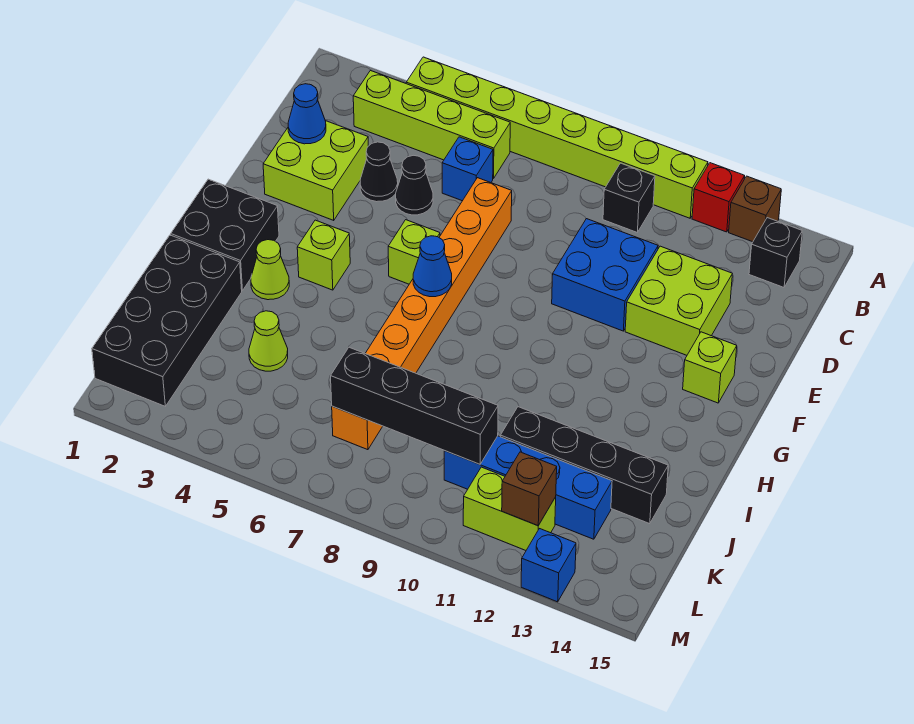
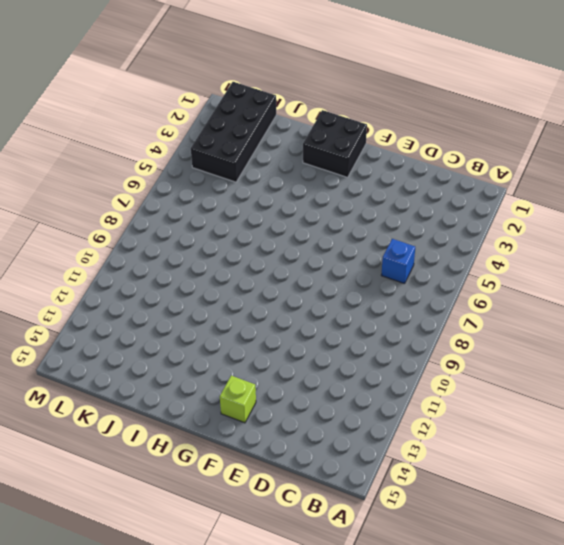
black 2x4 brick [191,82,276,182] -> black 2x4 brick turned to [92,235,242,406]
none -> lime 1x8 brick [406,57,708,218]
none -> red 1x1 brick [692,163,745,232]
none -> brown 1x1 brick [729,176,781,242]

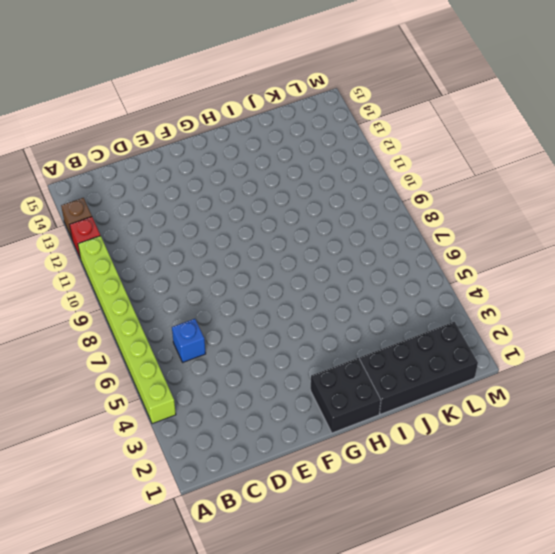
none -> lime 1x4 brick [353,71,510,179]
none -> black 1x1 brick [603,163,655,232]
none -> black 1x1 brick [749,218,802,287]

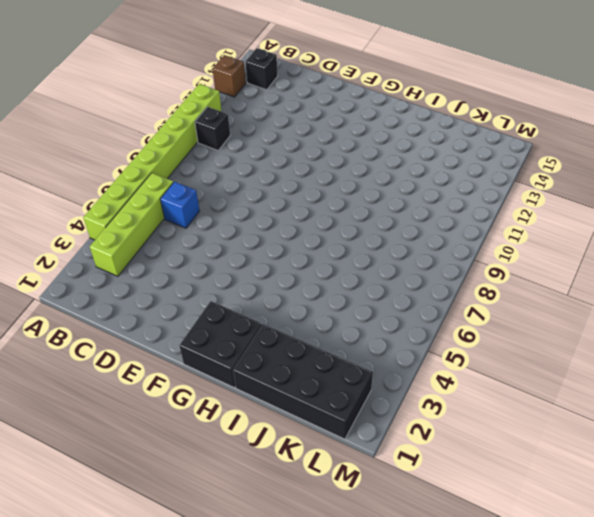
none -> red 1x1 brick [692,163,745,232]
none -> lime 2x2 brick [263,121,368,220]
none -> black 1x1 cone [360,142,398,202]

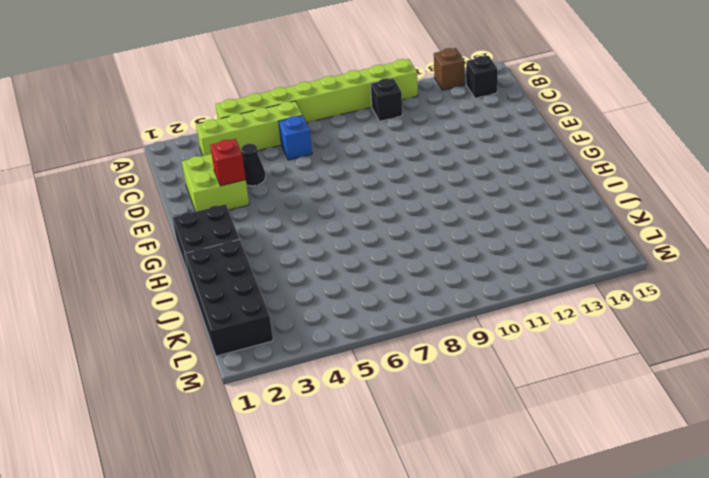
red 1x1 brick [210,139,246,186] -> red 1x1 brick moved to [692,163,745,232]
none -> black 1x1 cone [396,155,433,215]
none -> orange 1x8 brick [332,178,512,450]
none -> blue 2x2 brick [552,219,658,331]

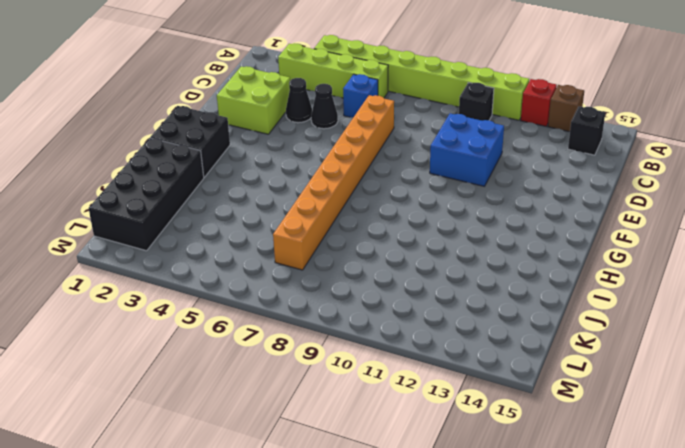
none -> lime 2x2 brick [625,246,732,355]
none -> lime 1x1 brick [388,220,440,284]
none -> lime 1x1 brick [683,332,737,403]

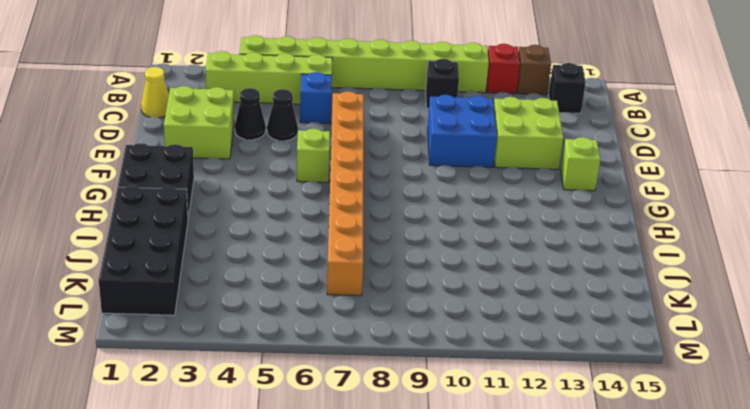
yellow 1x1 cone [141,67,169,118] -> none
none -> lime 1x1 brick [297,220,350,290]
none -> lime 1x1 cone [251,240,289,300]
none -> lime 1x1 cone [249,311,288,371]

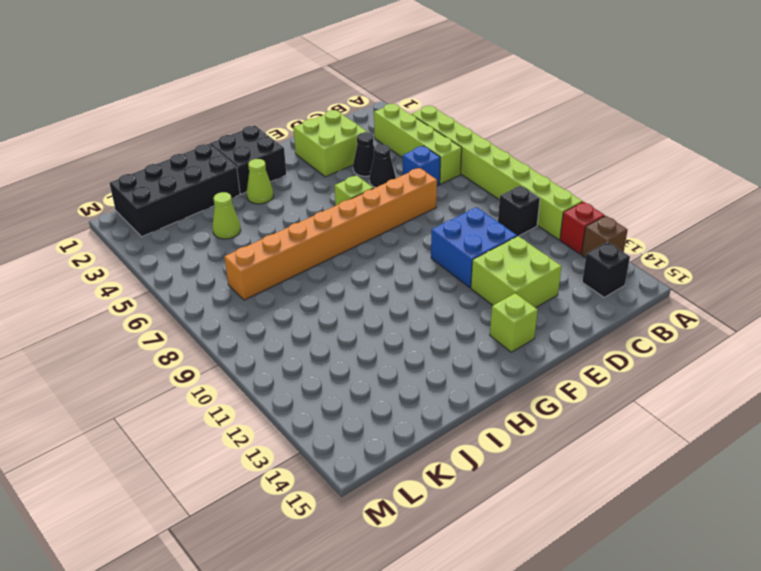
none -> lime 1x1 brick [297,220,350,290]
none -> black 1x4 brick [500,407,668,524]
none -> blue 1x4 brick [444,436,612,539]

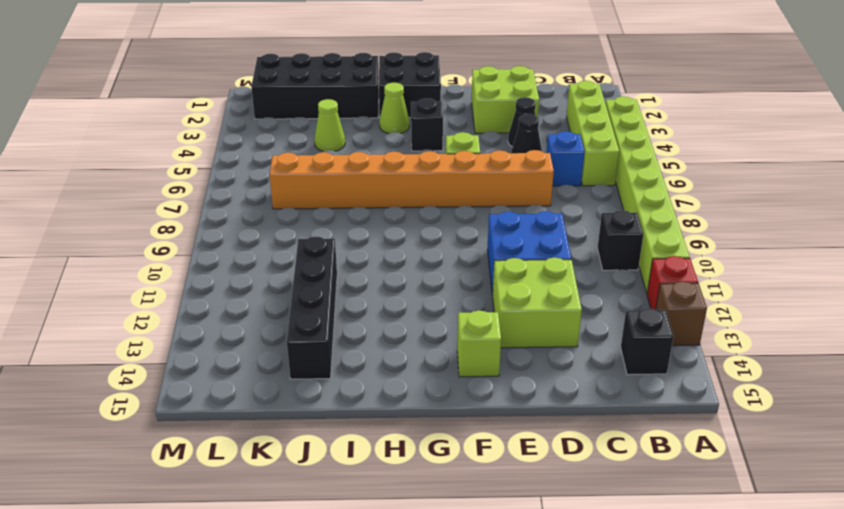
black 1x1 brick [411,98,443,151] -> lime 1x1 brick [297,220,350,290]
none -> blue 1x4 brick [444,436,612,539]
none -> lime 1x2 brick [463,467,556,550]
none -> blue 1x1 brick [521,529,576,602]

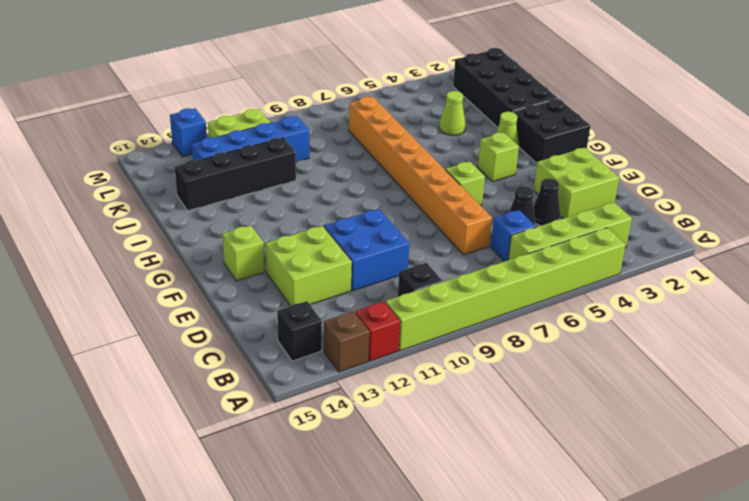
none -> blue 1x1 cone [288,84,326,144]
none -> blue 1x1 cone [413,236,452,297]
none -> black 1x4 brick [331,347,498,464]

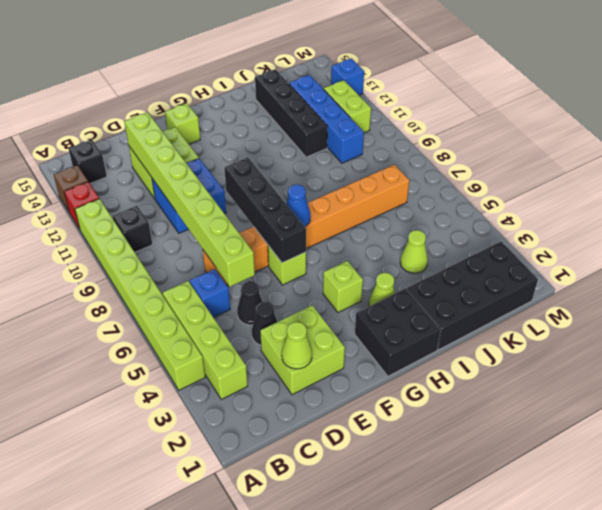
lime 1x1 cone [282,322,312,369] -> blue 1x1 cone [288,84,326,144]
lime 1x8 brick [124,112,255,287] -> none
black 1x4 brick [224,158,306,263] -> black 1x4 brick moved to [331,347,498,464]
none -> brown 1x1 brick [502,452,557,526]

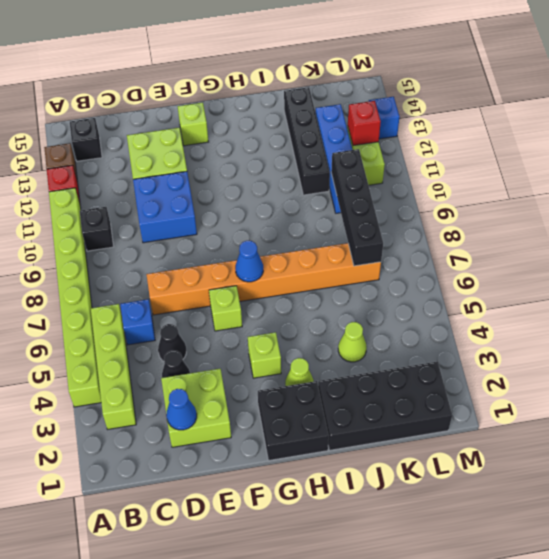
red 1x1 brick [348,101,381,146] -> brown 1x1 brick [502,452,557,526]

